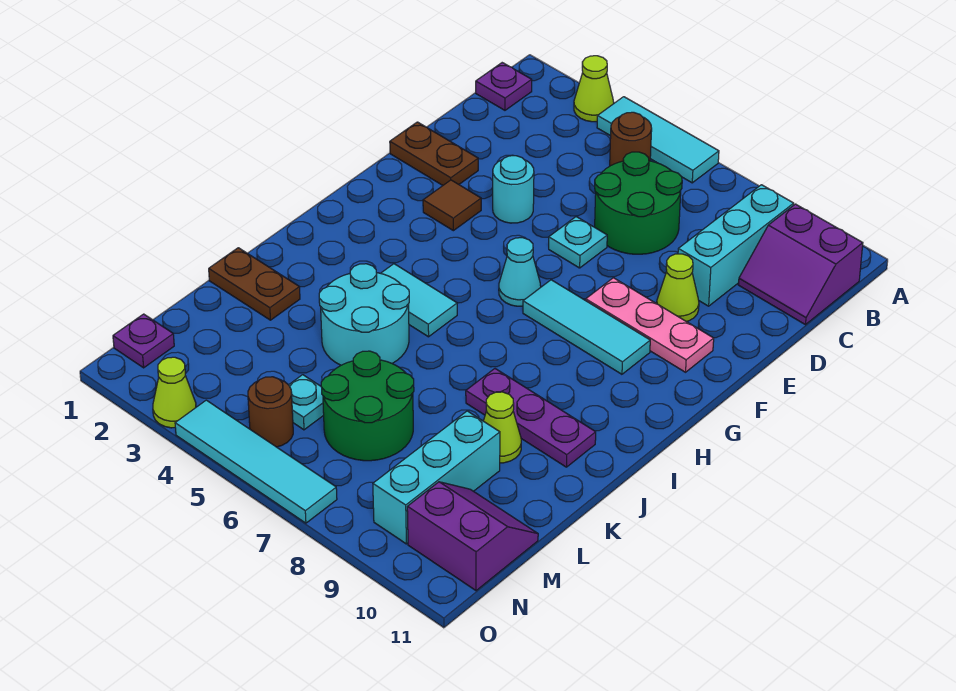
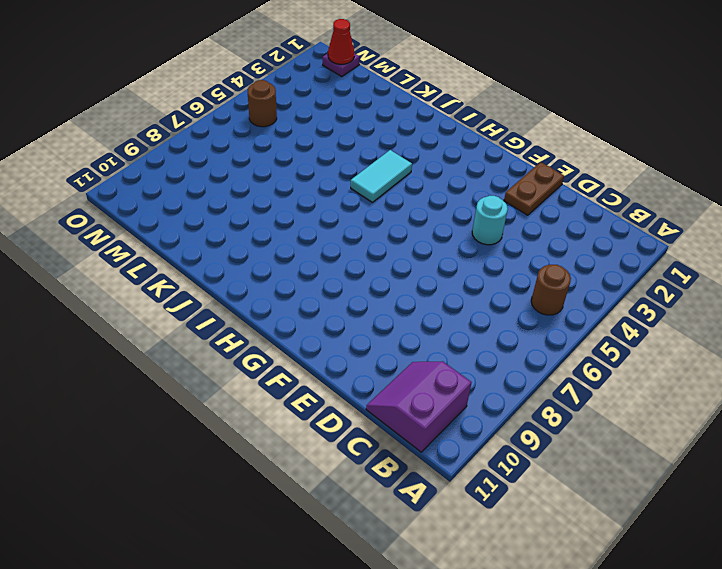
red 1x1 cone [328,19,354,64] -> none
none -> lime 1x1 cone [574,56,614,122]
none -> cyan 1x3 tile [597,97,719,183]
none -> purple 1x1 plate [476,63,532,110]

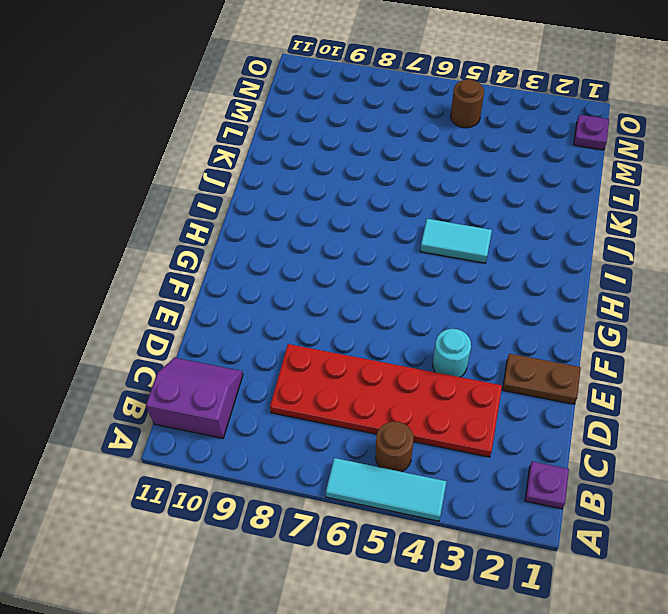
red 2x6 plate [270,344,502,457] -> green 2x2 round brick [595,152,682,254]
none -> lime 1x1 cone [574,56,614,122]
none -> cyan 1x3 brick [678,185,794,306]
none -> cyan 1x1 plate [549,217,607,268]

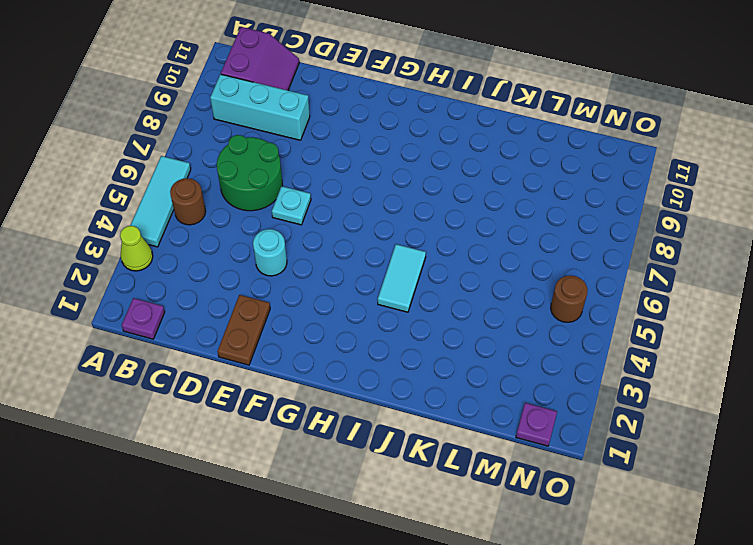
none -> lime 1x1 cone [657,254,699,322]
none -> brown 1x1 tile [423,180,481,231]
none -> pink 1x3 plate [586,278,714,372]

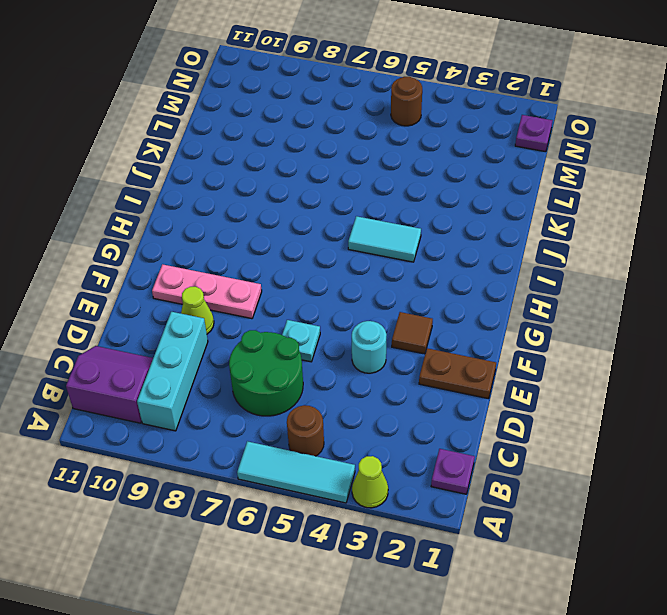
none -> cyan 1x1 cone [499,238,541,306]
none -> cyan 1x3 tile [523,280,650,374]
none -> cyan 2x2 round brick [319,264,409,365]

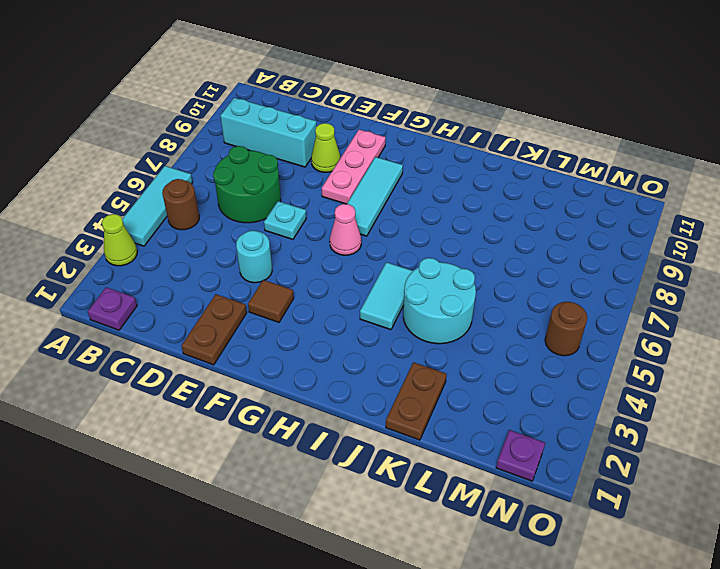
pink 1x1 cone [330,204,361,255] -> cyan 1x1 cone [499,238,541,306]
none -> purple 2x2 slope [738,204,863,325]
none -> purple 1x3 plate [466,369,596,467]
none -> lime 1x1 cone [484,392,521,463]

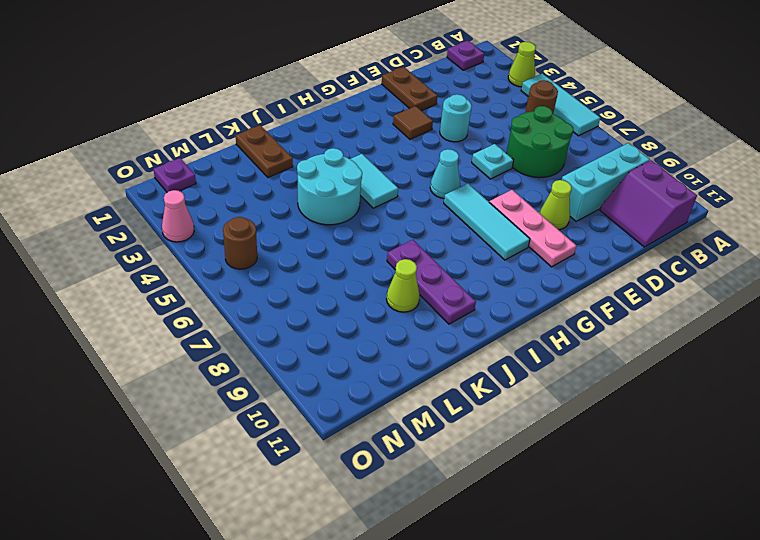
pink 1x1 cone [162,190,194,242] -> lime 1x1 cone [153,357,196,428]
none -> green 2x2 round brick [321,351,414,461]
none -> cyan 1x3 brick [373,411,500,544]
none -> cyan 1x1 plate [289,375,324,430]

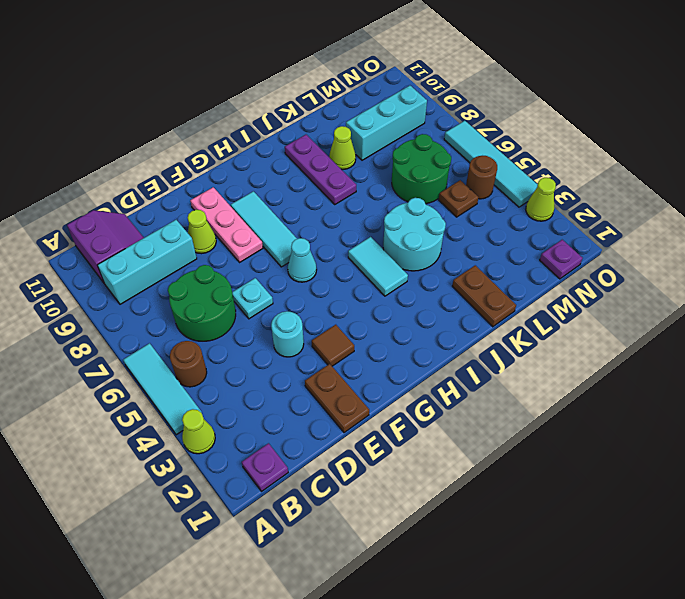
brown 1x1 plate [439,180,479,217] -> cyan 1x1 plate [289,375,324,430]
none -> purple 2x2 slope [407,482,538,591]

